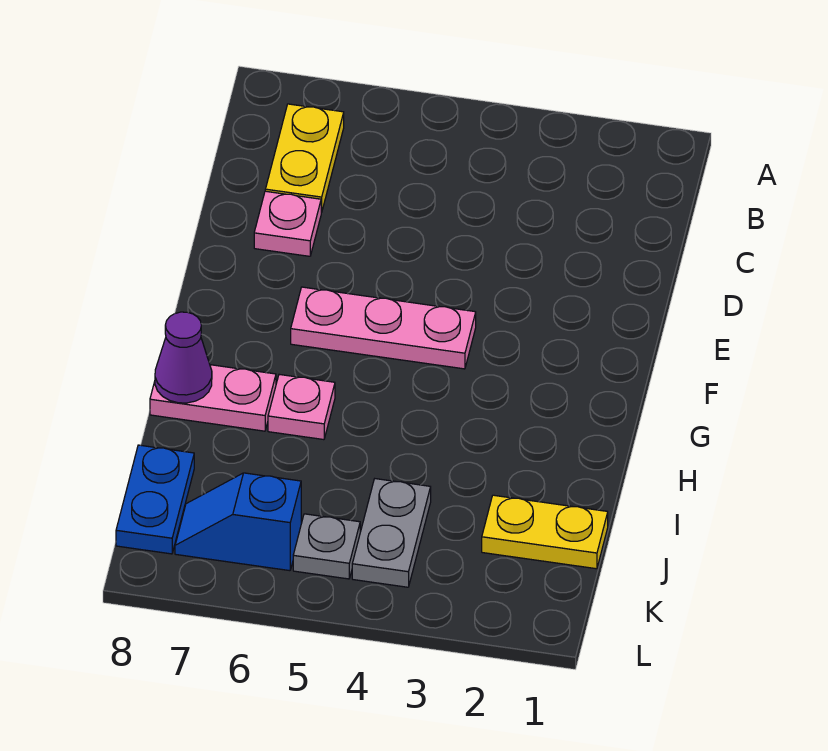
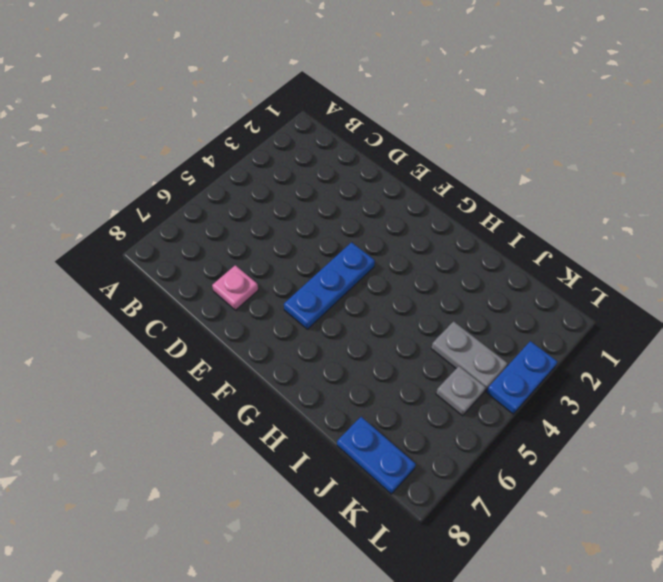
blue 1x3 plate [284,242,375,329] -> pink 1x3 plate [291,287,476,369]
blue 1x2 plate [486,341,557,414] -> none
none -> yellow 1x2 plate [265,104,344,212]
none -> pink 1x1 plate [268,374,335,440]

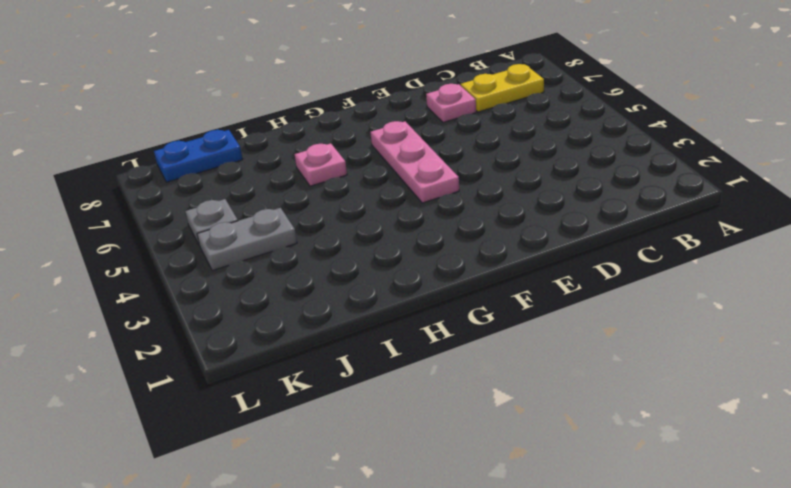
none -> pink 1x2 plate [150,365,276,431]
none -> yellow 1x2 plate [482,495,608,569]

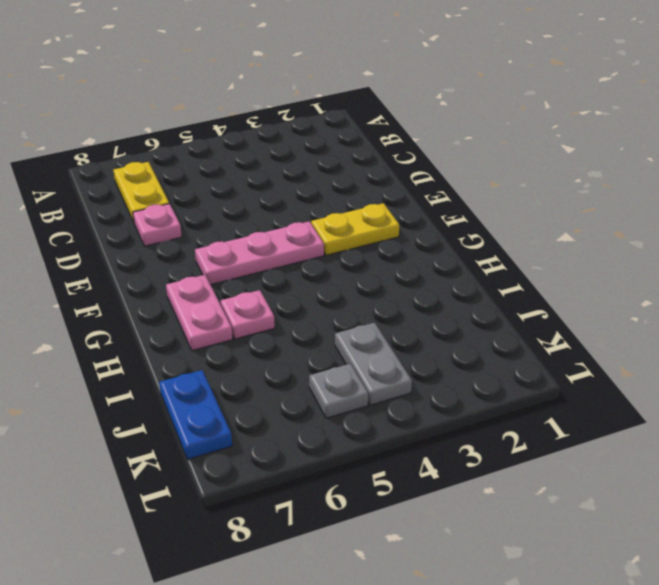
yellow 1x2 plate [311,203,399,255] -> yellow 1x2 plate moved to [482,495,608,569]
pink 1x2 plate [166,275,233,351] -> pink 1x2 plate turned to [150,365,276,431]
none -> blue 1x2 slope [175,473,301,571]
none -> purple 1x1 cone [155,312,212,403]

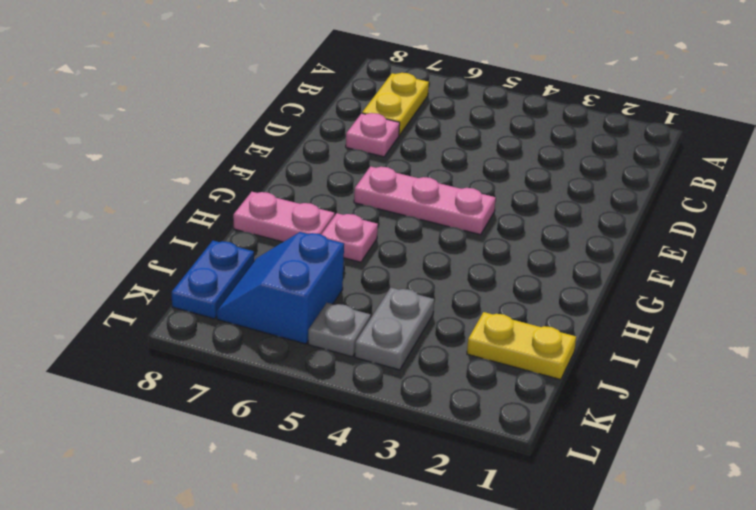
blue 2x2 slope [217,232,344,344] -> blue 1x2 slope [175,473,301,571]
none -> purple 1x1 cone [155,312,212,403]

